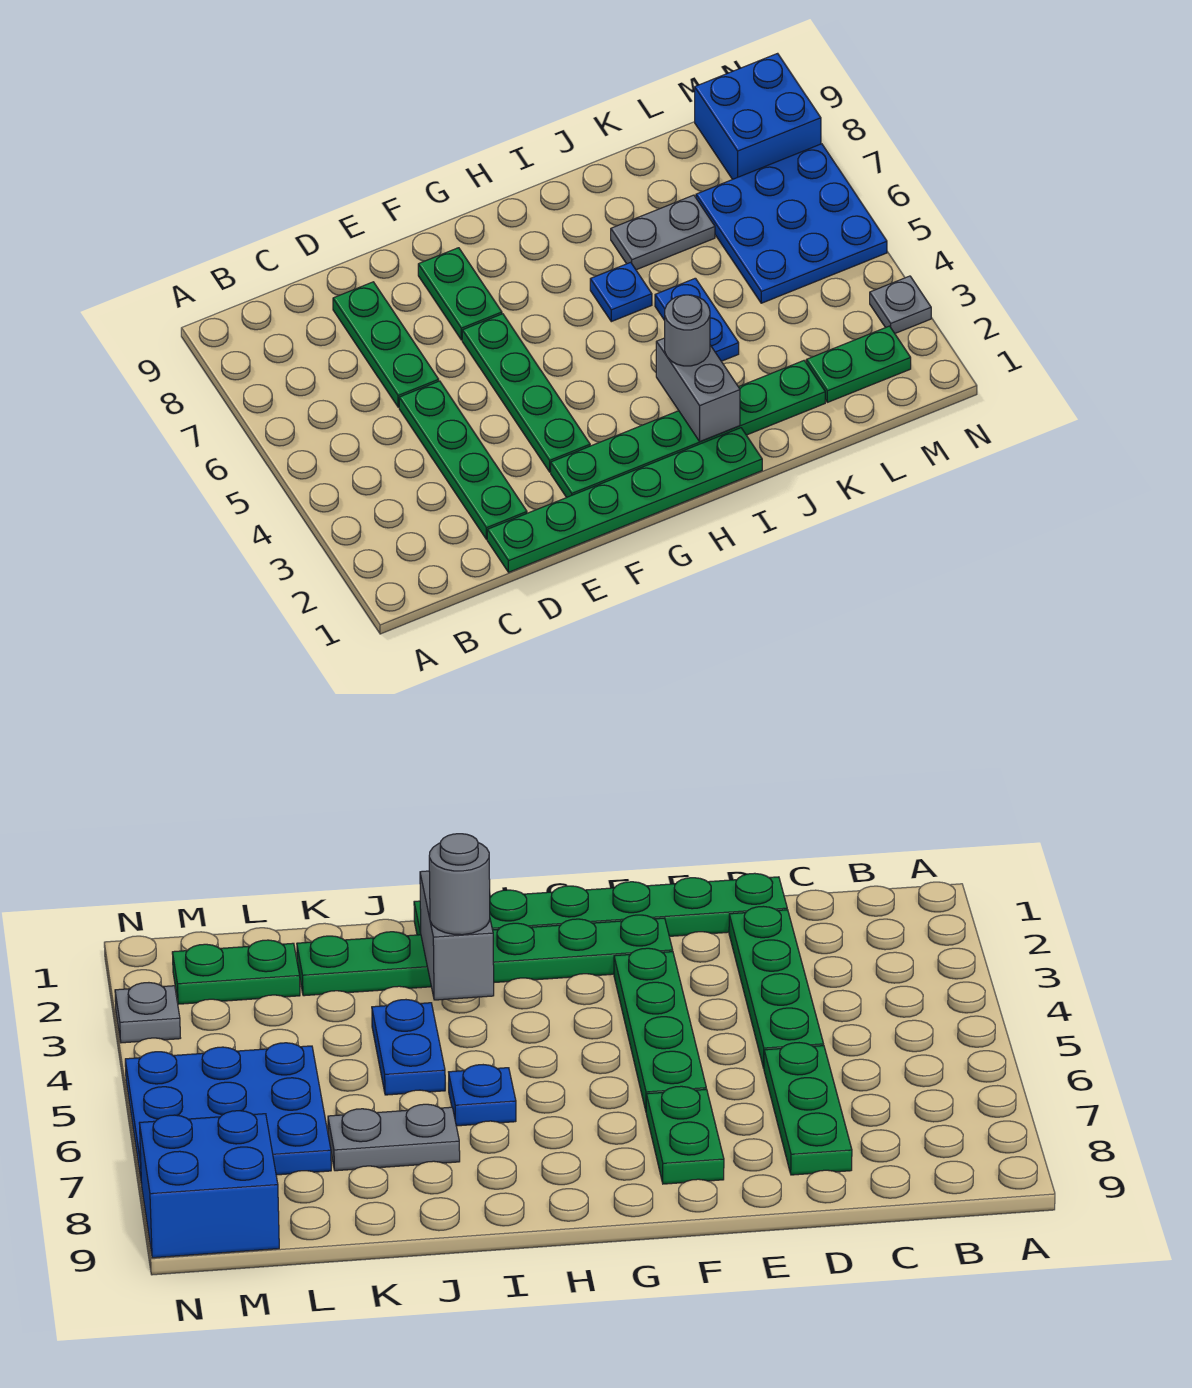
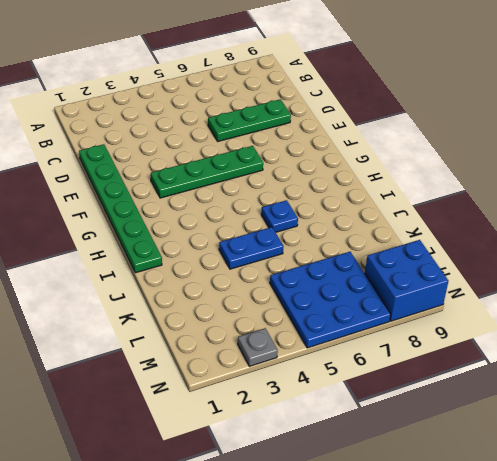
none -> green 1x4 plate [399,381,527,539]
none -> green 1x6 plate [551,361,825,498]
none -> green 1x2 plate [418,248,502,340]

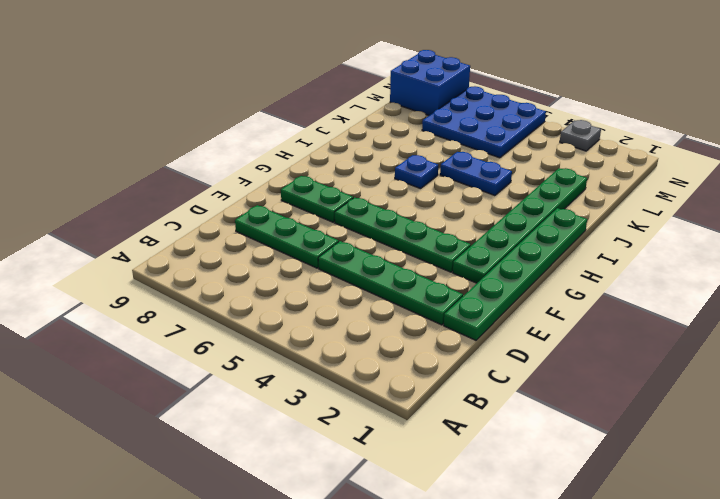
none -> grey 1x2 plate [611,195,715,270]
none -> green 1x2 plate [806,326,911,402]
none -> grey 1x2 brick [656,338,740,442]

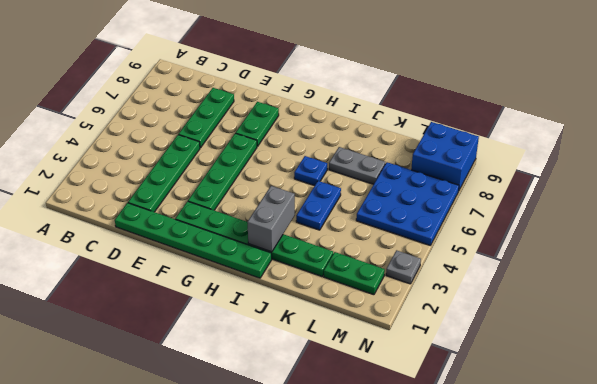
none -> grey 1x1 round brick [665,295,710,366]

